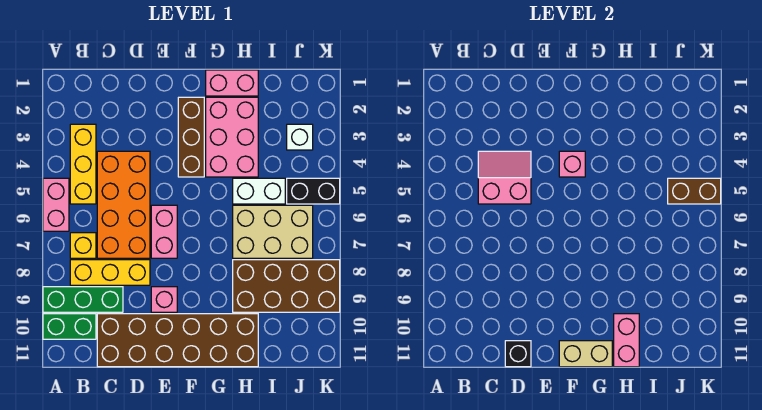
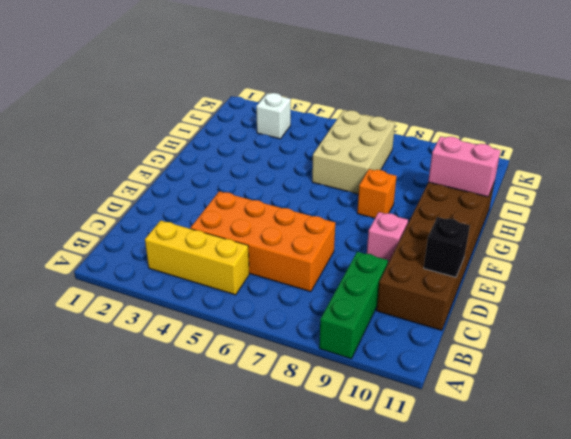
orange 1x1 brick [357,169,396,218] -> none
none -> pink 1x2 brick [43,178,69,231]
none -> green 1x2 brick [43,314,96,339]
none -> yellow 1x1 brick [70,233,96,258]

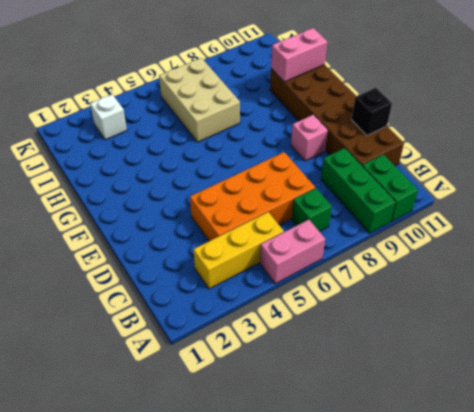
green 1x1 brick [292,188,332,232] -> yellow 1x1 brick [70,233,96,258]
none -> yellow 1x3 brick [70,260,150,285]
none -> pink 1x2 brick [151,205,177,258]
none -> brown 1x3 brick [178,97,204,177]

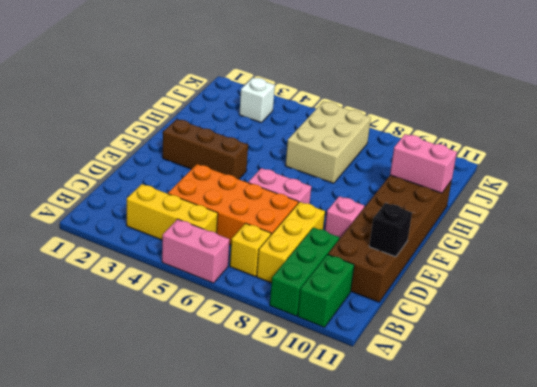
none -> pink 1x2 brick [206,70,258,96]
none -> pink 2x3 brick [206,97,258,177]
none -> white 1x2 brick [233,178,285,204]

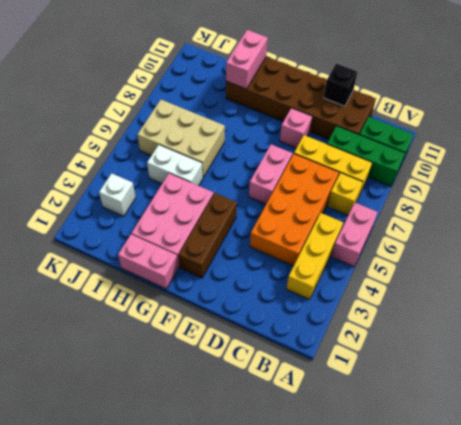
none -> brown 2x4 brick [233,260,340,312]
none -> black 1x2 brick [287,178,340,204]
none -> pink 2x2 slope [478,151,531,204]

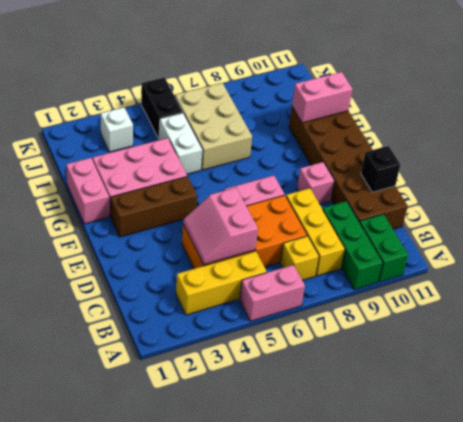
none -> brown 2x4 brick [233,260,340,312]
none -> pink 1x1 brick [559,151,585,177]
none -> tan 1x2 brick [559,341,612,367]

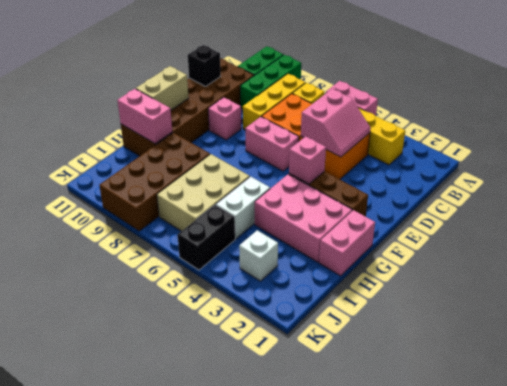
none -> brown 1x2 brick [668,178,721,204]

